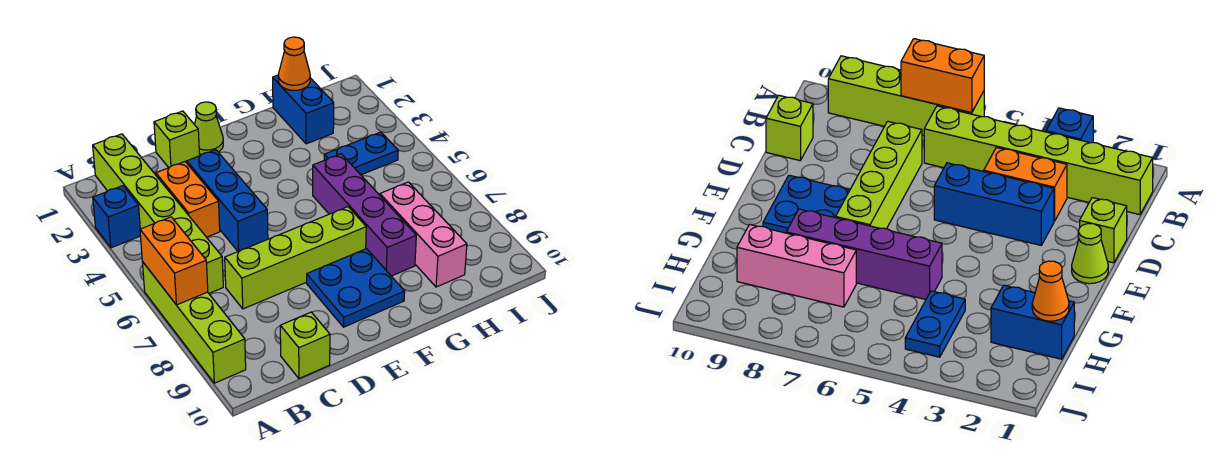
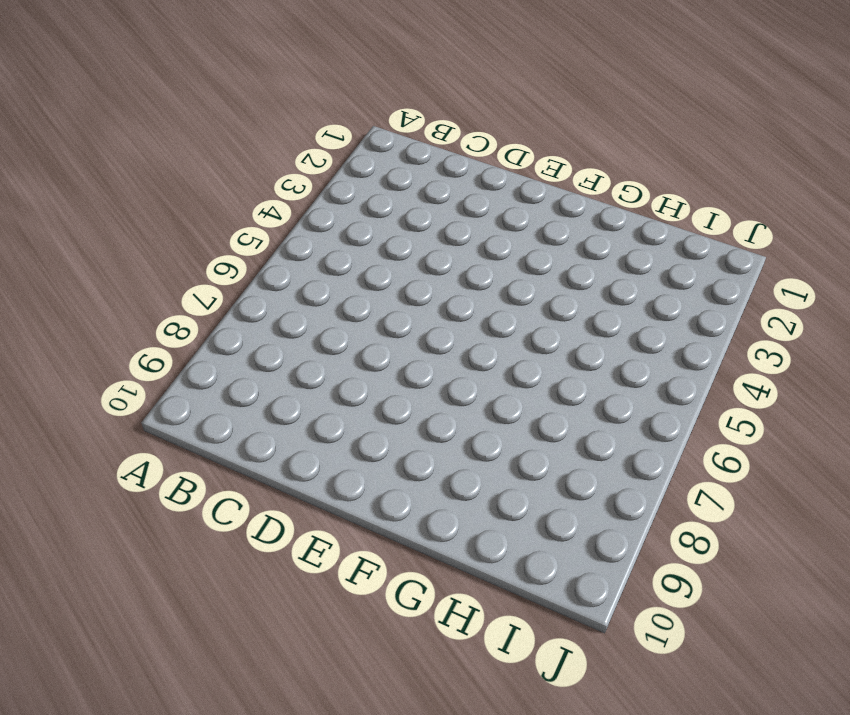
none -> blue 1x1 brick [93,186,140,248]
none -> lime 1x4 brick [142,262,246,383]
none -> lime 1x6 brick [93,134,223,293]

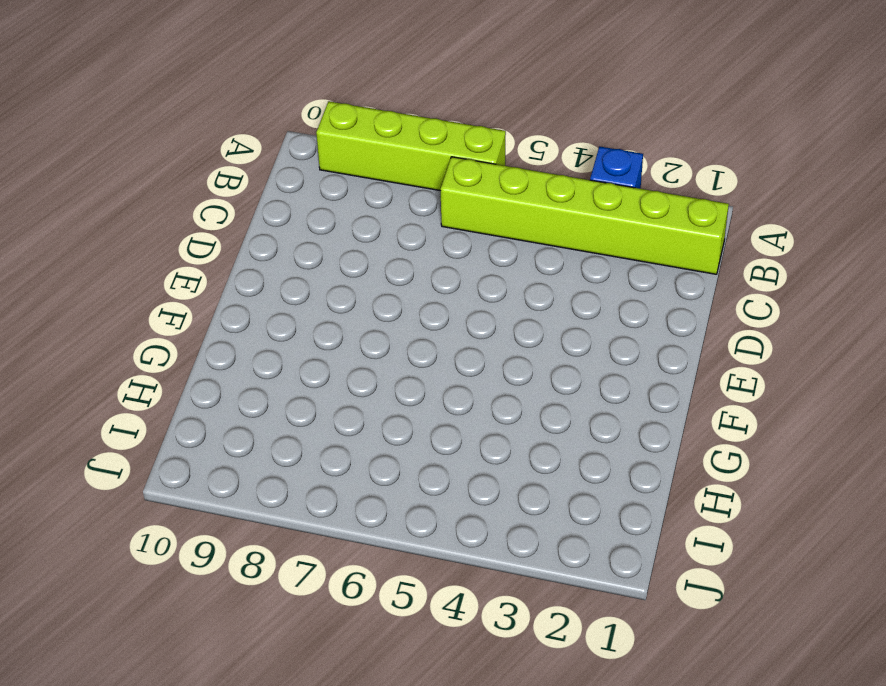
none -> orange 1x2 brick [156,162,220,237]
none -> lime 1x4 brick [225,207,366,309]
none -> lime 1x1 brick [280,312,330,378]

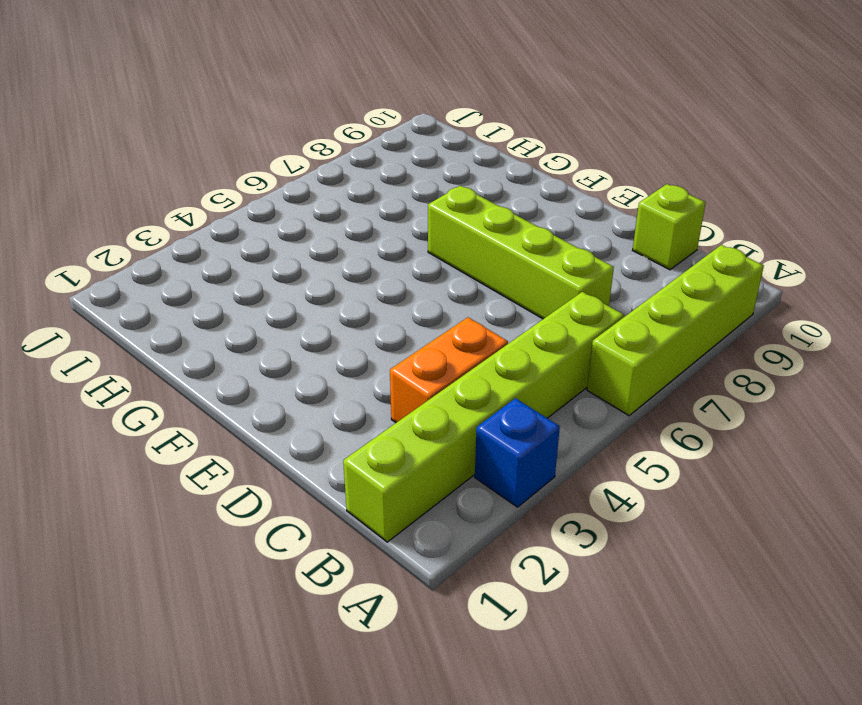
none -> lime 1x1 brick [154,111,200,167]
none -> blue 1x3 brick [187,150,268,251]
none -> lime 1x1 cone [195,102,223,155]

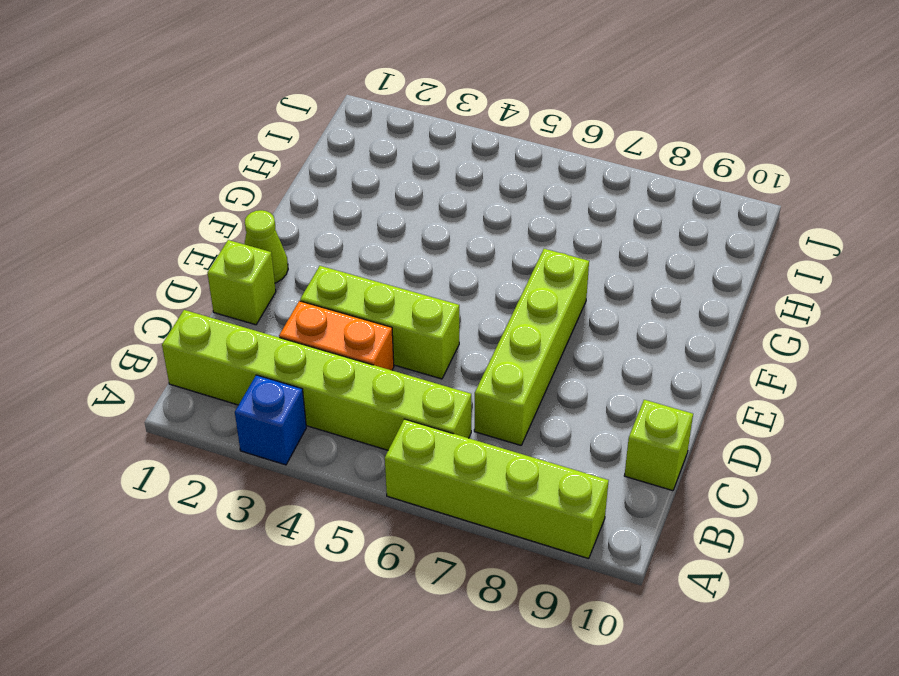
lime 1x3 brick [300,266,459,379] -> blue 1x3 brick [187,150,268,251]
none -> blue 2x2 plate [307,249,405,327]
none -> purple 1x4 brick [313,154,416,276]
none -> blue 1x2 brick [273,75,334,144]

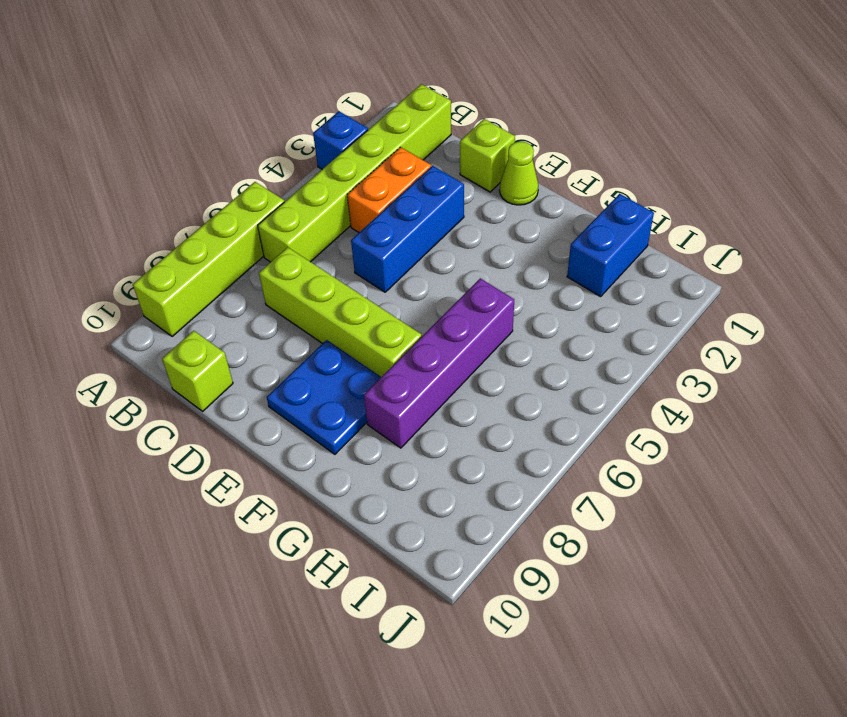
none -> blue 1x2 plate [324,132,398,175]
none -> pink 1x3 brick [380,182,467,287]
none -> orange 1x2 brick [140,217,208,305]

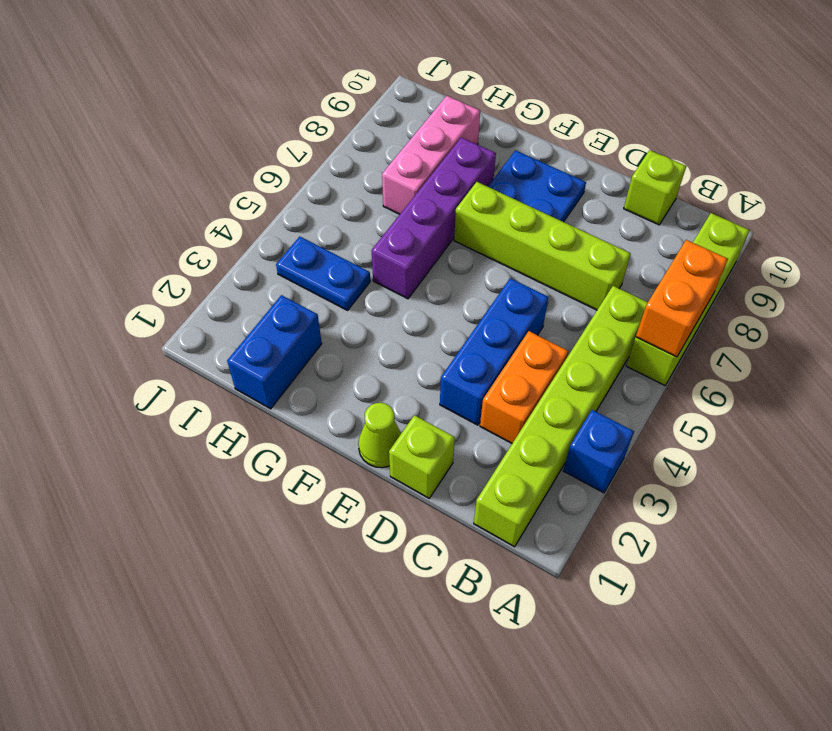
none -> orange 1x1 cone [278,37,310,90]

